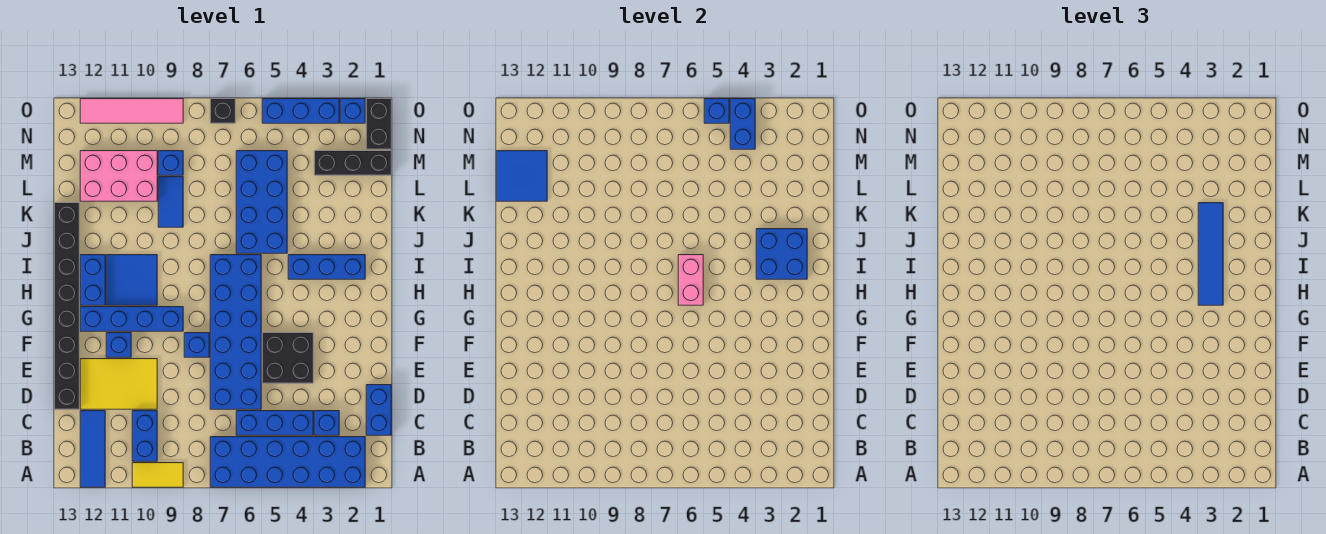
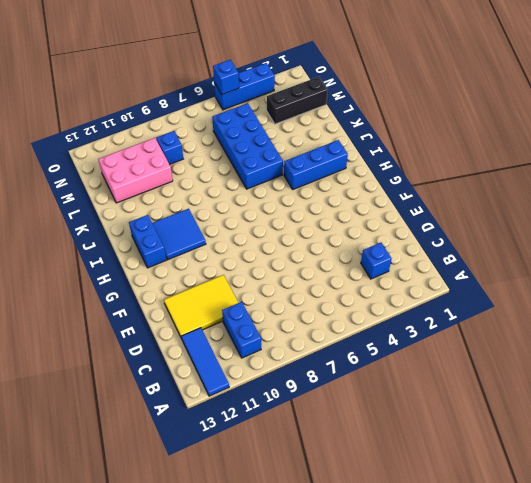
none -> blue 2x6 brick [210,437,365,487]
none -> yellow 1x2 tile [132,463,183,487]
none -> blue 1x2 brick [366,385,391,435]
none -> blue 1x3 brick [236,411,313,435]

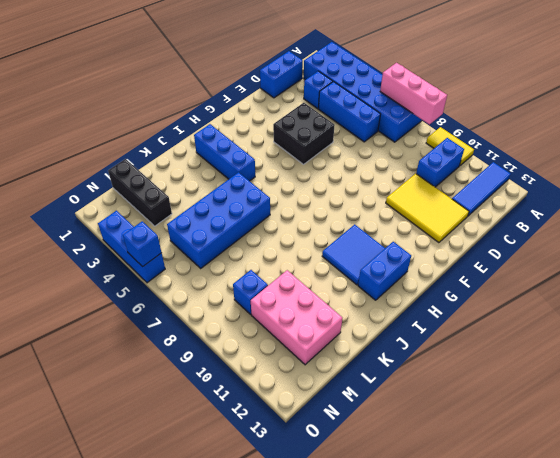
pink 1x3 brick [380,63,447,124] -> none
none -> blue 2x6 brick [210,255,261,409]
none -> black 1x8 brick [54,203,79,409]
none -> blue 1x1 brick [184,333,209,357]
none -> blue 1x1 brick [106,333,131,357]

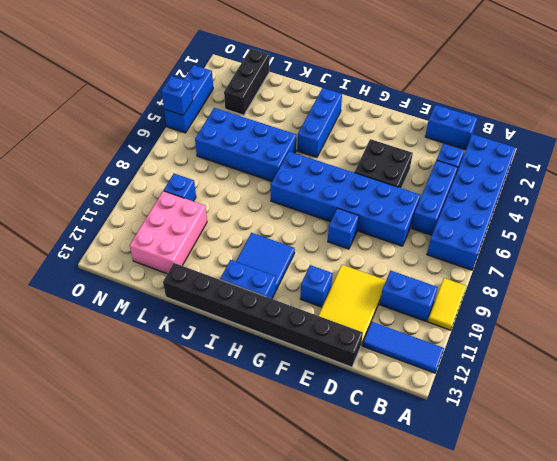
none -> blue 1x4 brick [80,307,183,331]
none -> blue 1x2 tile [158,177,183,227]
none -> black 1x2 brick [366,99,391,149]
none -> blue 1x1 brick [340,99,365,123]

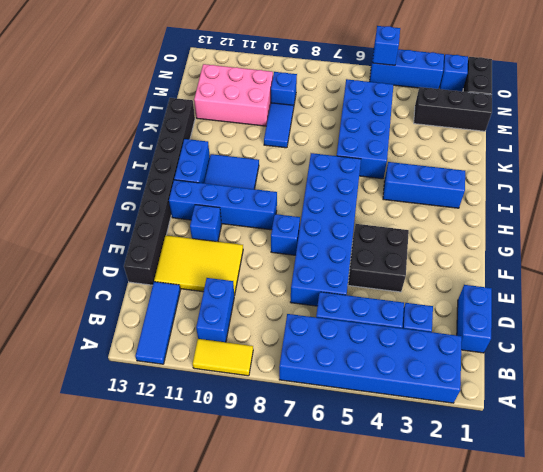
none -> black 1x1 brick [210,99,235,123]
none -> pink 1x4 tile [80,99,183,123]
none -> pink 1x2 brick [678,255,703,305]
none -> blue 2x2 brick [756,229,807,279]

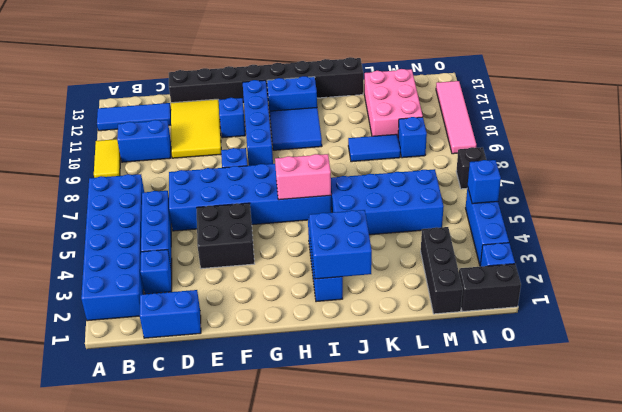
none -> blue 2x2 tile [496,151,547,201]
none -> blue 1x2 brick [730,99,755,149]
none -> blue 1x4 tile [1198,203,1223,305]

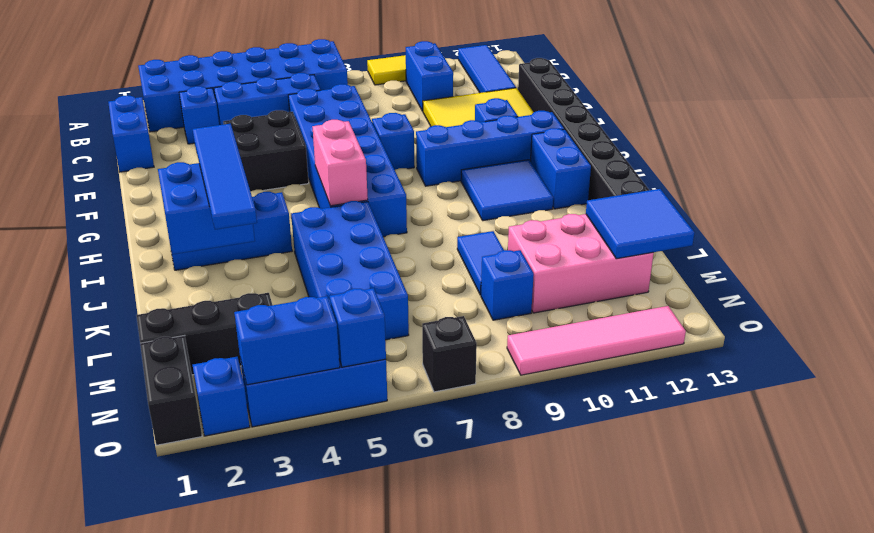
blue 1x2 brick [234,296,340,385] -> blue 1x2 brick turned to [730,99,755,149]

